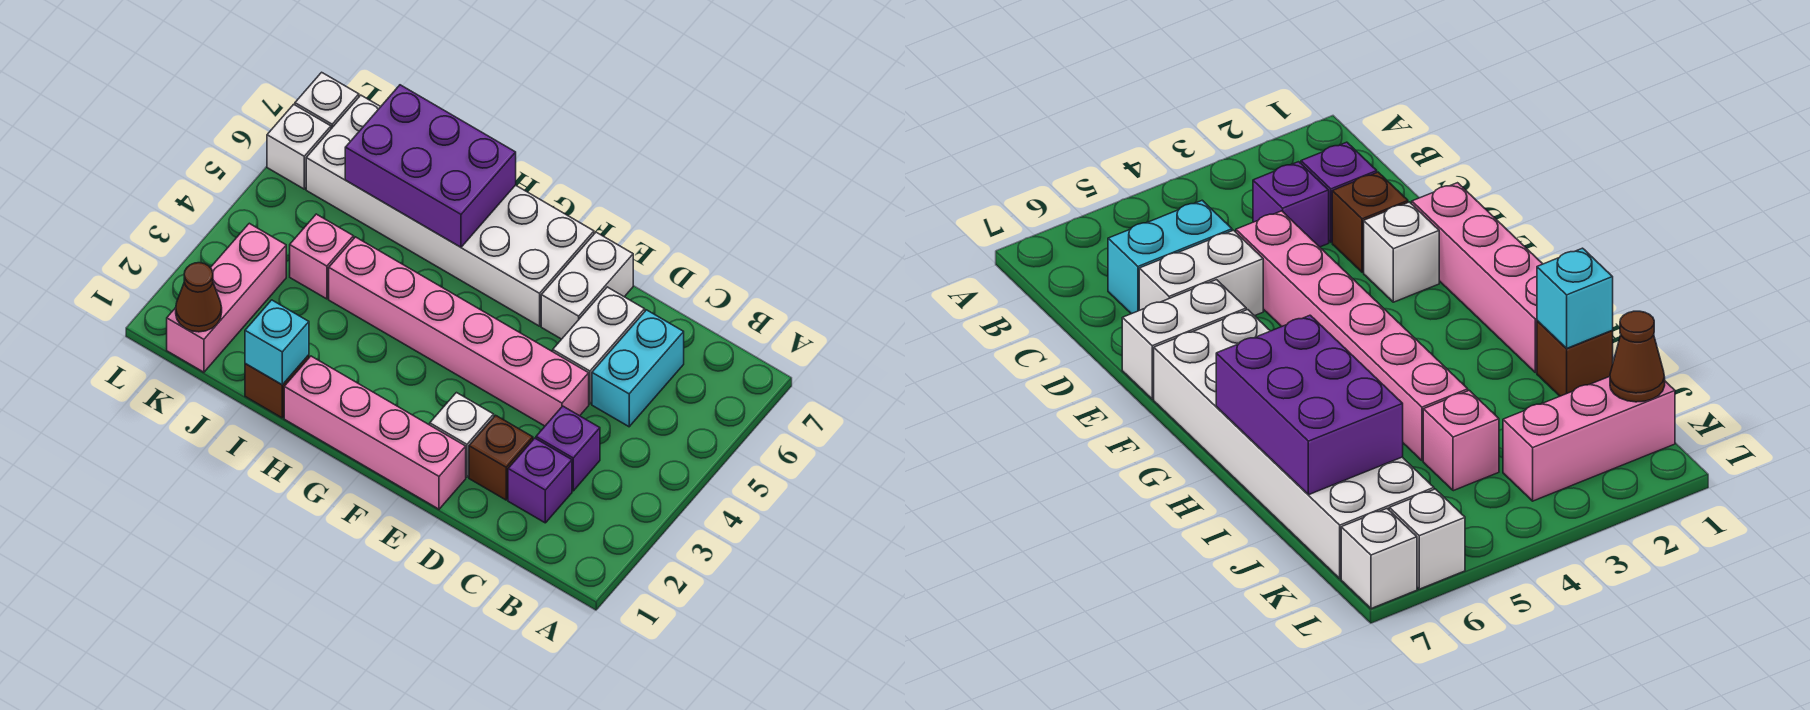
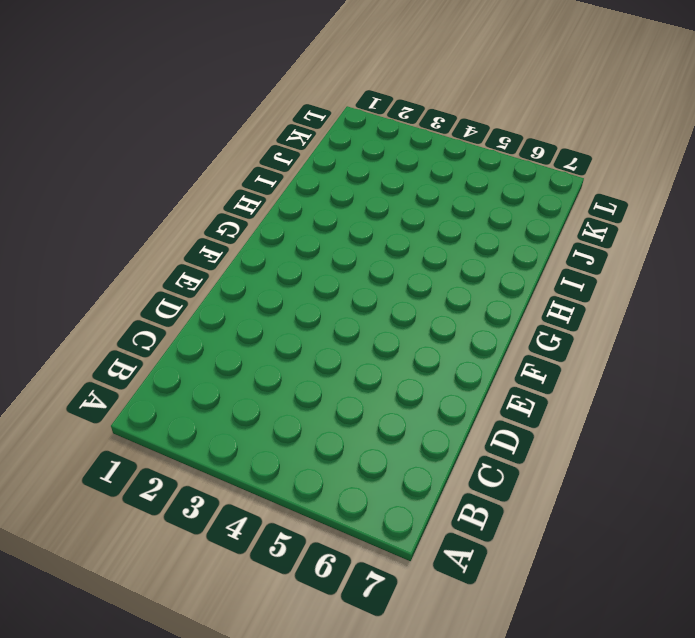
none -> purple 1x1 brick [508,438,572,523]
none -> purple 1x1 brick [536,406,600,491]
none -> cyan 1x2 brick [592,310,684,427]

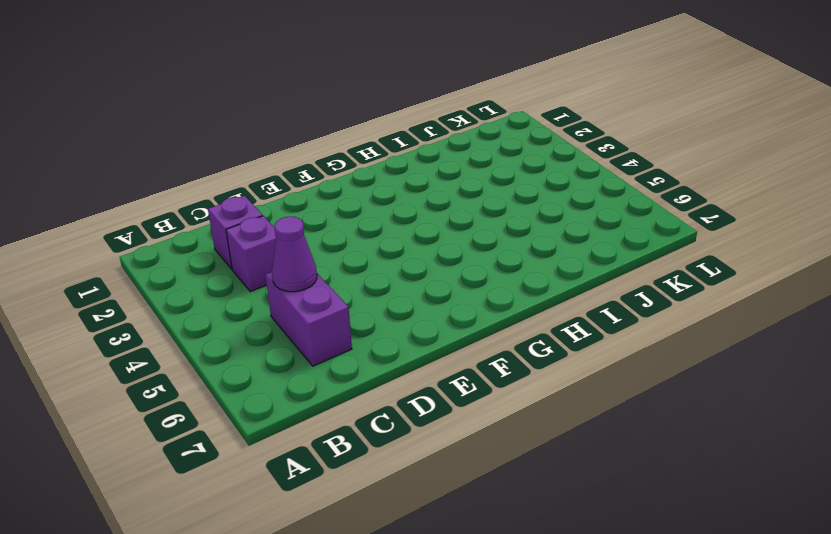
purple 1x2 brick [265,272,352,366] -> cyan 1x2 brick [592,310,684,427]
purple 1x1 cone [272,217,317,292] -> none
none -> brown 1x1 brick [469,415,533,500]
none -> pink 1x6 brick [329,237,589,426]
none -> white 1x2 brick [553,287,645,404]

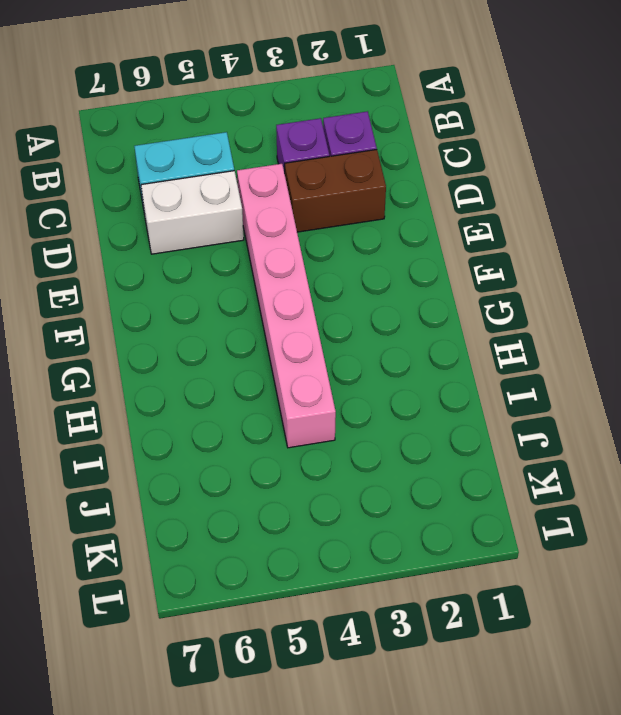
brown 1x2 brick [285,150,386,232] -> brown 1x1 brick [469,415,533,500]
none -> pink 1x4 brick [284,356,466,509]
none -> white 1x1 brick [430,393,494,477]
none -> white 1x2 brick [541,232,633,339]

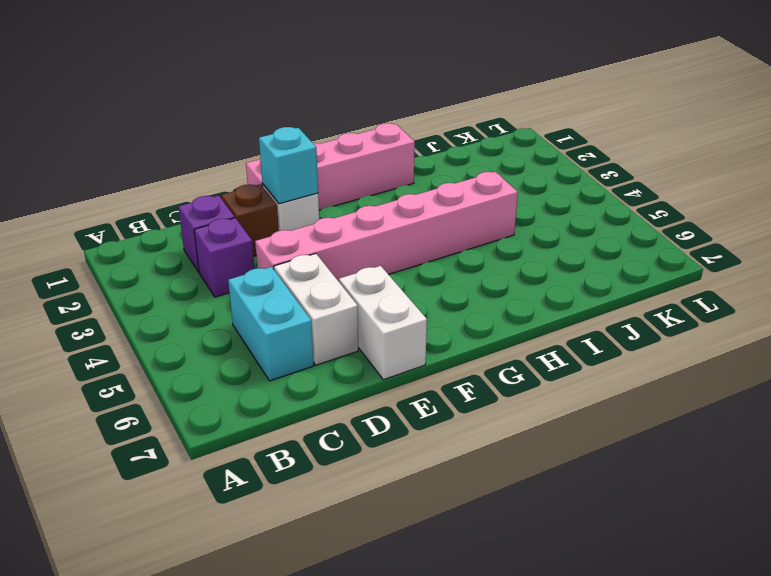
cyan 1x1 brick [259,127,318,204] -> cyan 1x1 brick moved to [245,300,309,385]
none -> white 2x6 brick [306,95,594,326]
none -> brown 1x1 brick [245,355,309,418]
none -> pink 1x1 brick [290,214,354,299]

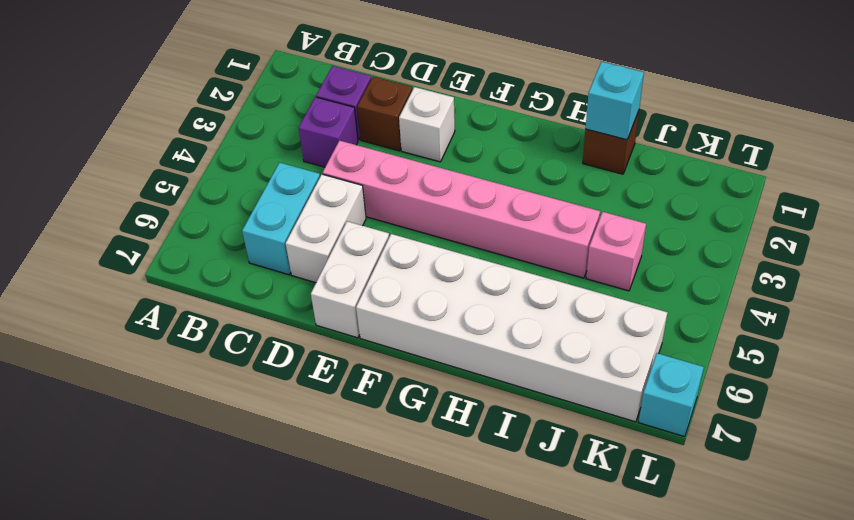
cyan 1x1 brick [638,353,704,437] -> white 1x1 brick [295,72,359,129]
none -> pink 1x4 brick [284,356,466,509]
none -> pink 1x3 brick [167,223,286,372]
none -> white 1x1 brick [267,104,331,189]

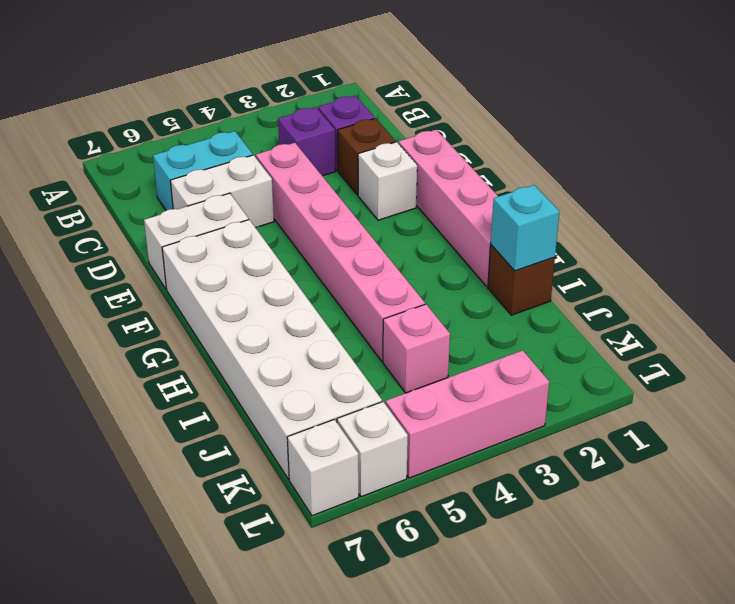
pink 1x3 brick [386,350,549,478] -> pink 1x3 brick moved to [167,223,286,372]
none -> purple 2x3 brick [345,85,516,247]
none -> brown 1x1 cone [176,263,222,332]

